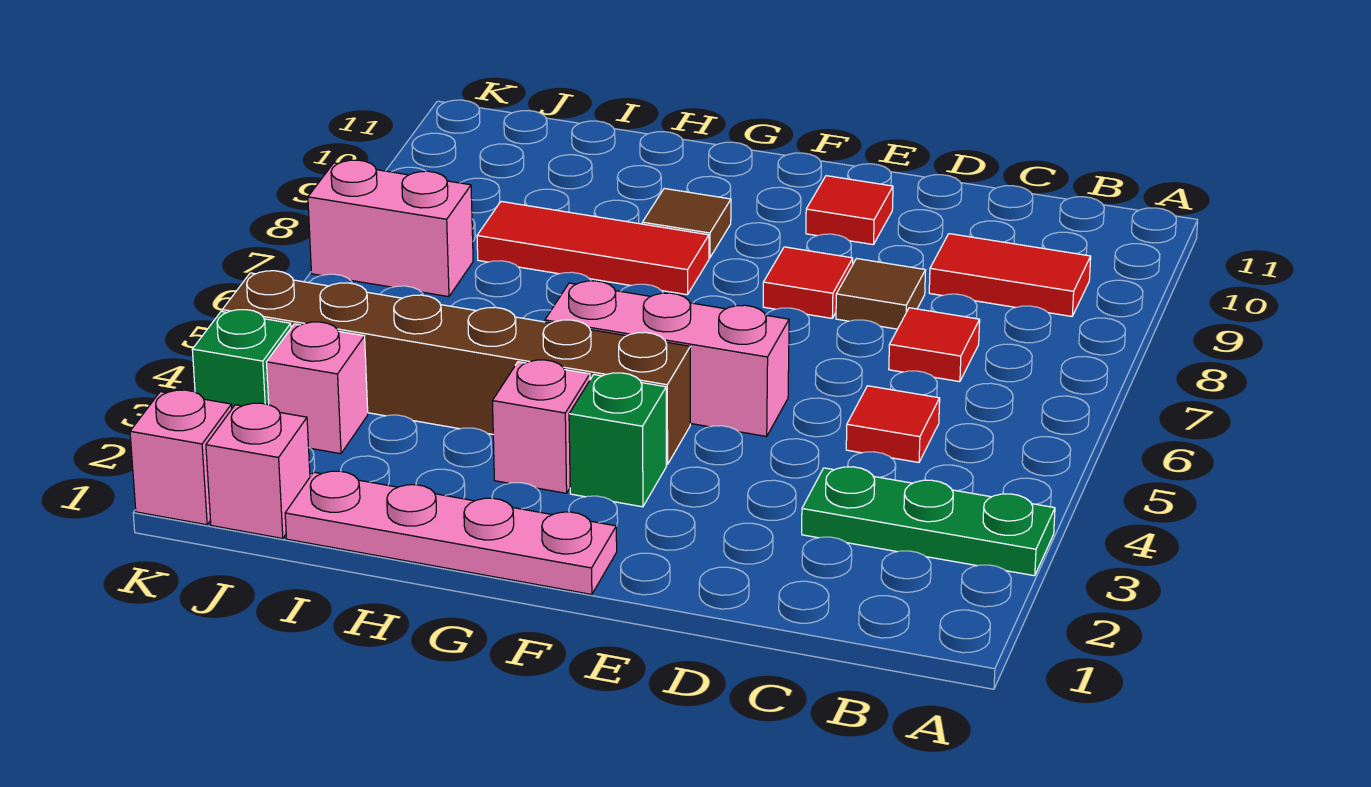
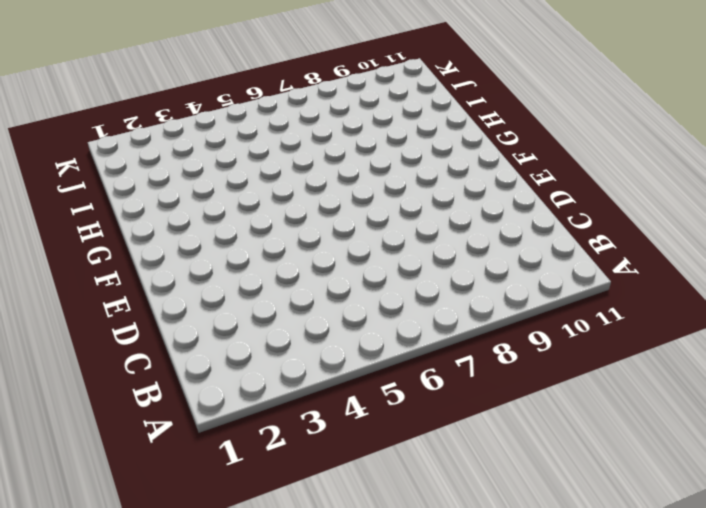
none -> green 1x3 plate [802,467,1055,576]
none -> red 1x2 tile [929,234,1091,316]
none -> red 1x1 tile [846,386,940,462]

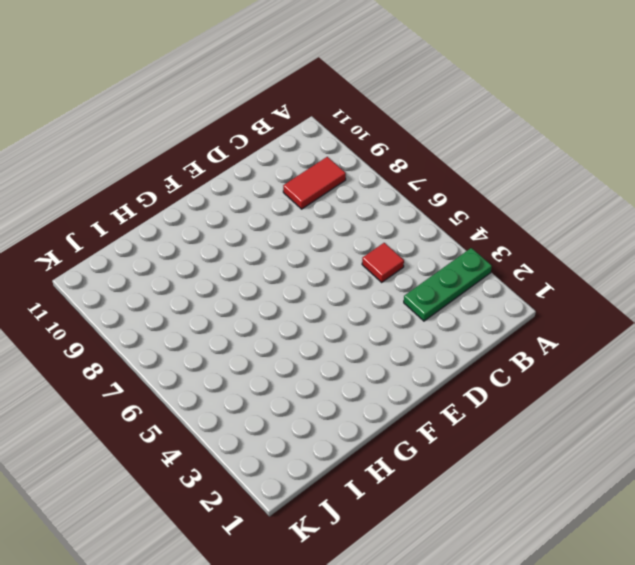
none -> red 1x1 tile [889,308,980,382]
none -> brown 1x1 tile [836,259,926,329]
none -> pink 1x3 brick [545,281,789,436]

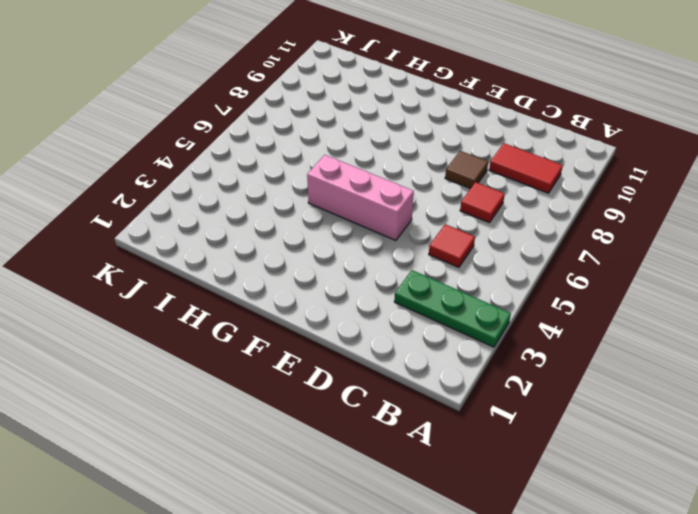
none -> red 1x1 tile [763,247,853,318]
none -> red 1x1 tile [806,176,893,245]
none -> pink 1x4 plate [285,471,617,594]

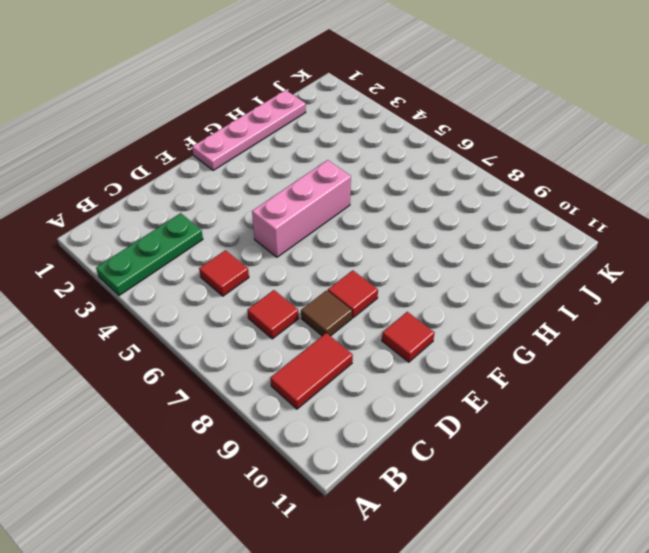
none -> green 1x1 brick [569,373,666,507]
none -> brown 1x6 brick [222,271,690,465]
none -> pink 1x1 brick [492,360,590,493]

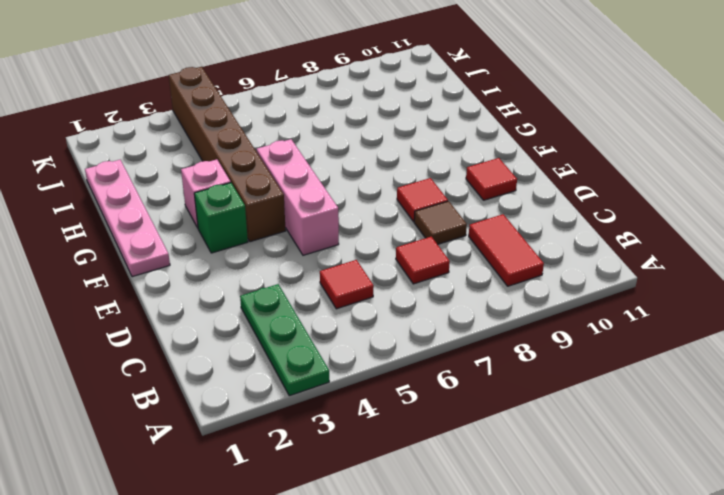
none -> red 1x3 tile [477,202,709,295]
none -> brown 1x1 tile [642,188,731,258]
none -> pink 1x1 brick [206,403,310,539]

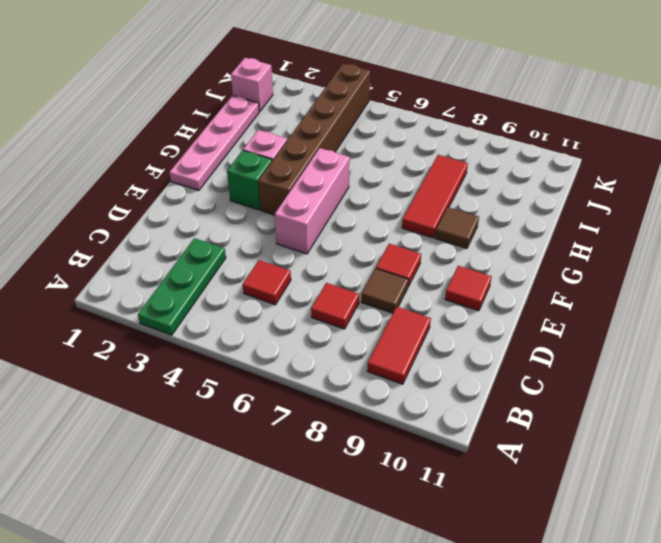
none -> pink 1x1 brick [267,322,368,454]
none -> pink 1x2 brick [308,160,473,297]
none -> pink 1x1 brick [130,390,232,525]

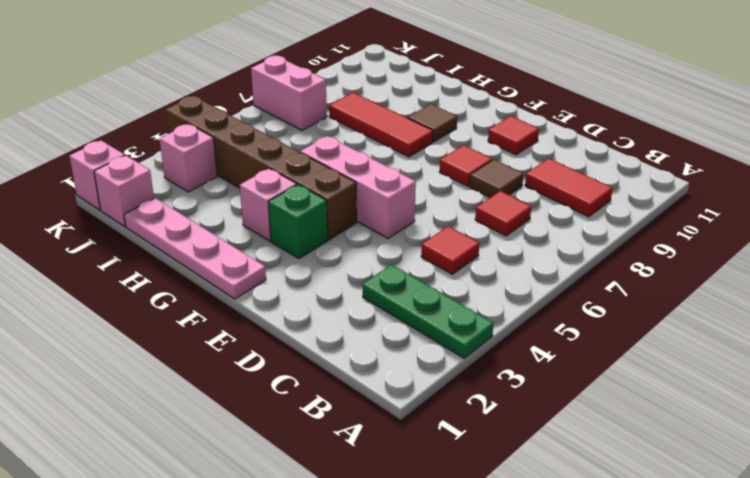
none -> green 1x1 brick [192,310,291,408]

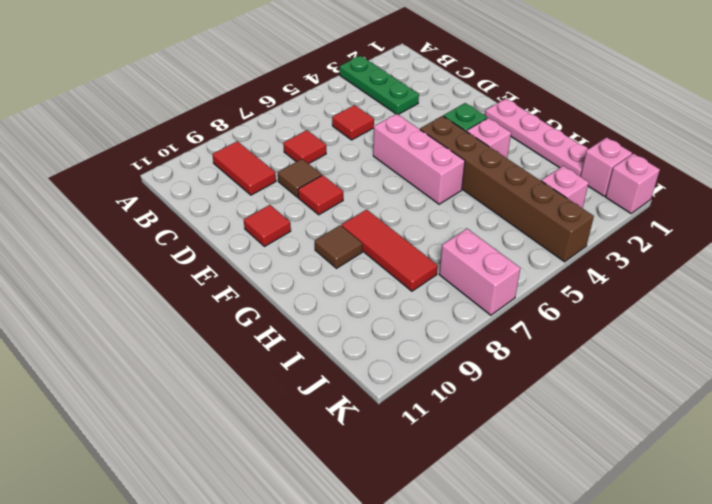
none -> green 1x1 brick [192,310,291,408]

